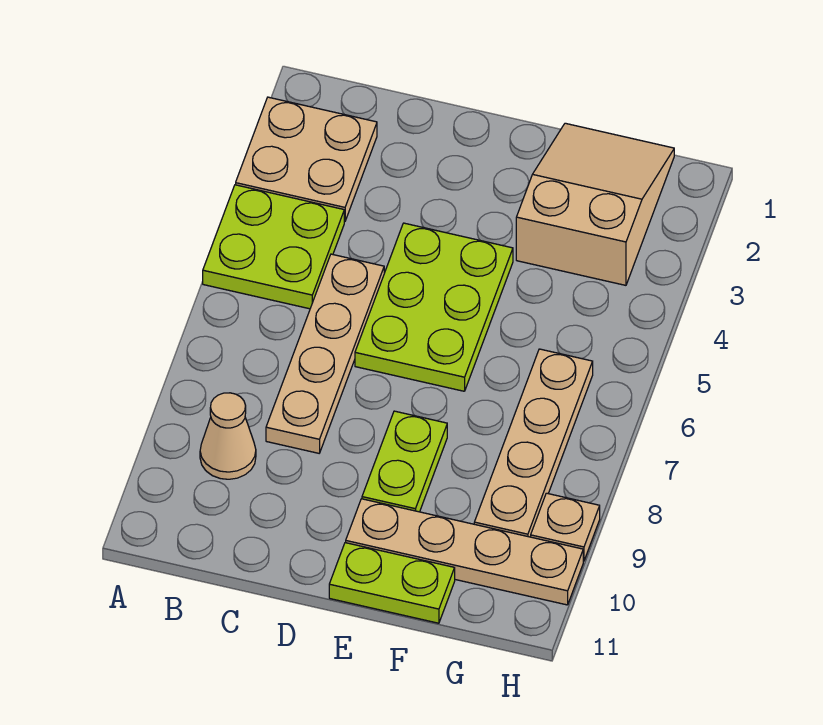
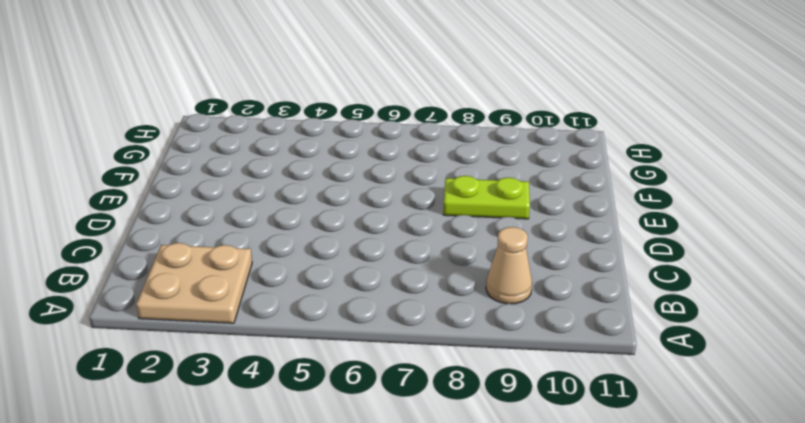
none -> lime 2x2 plate [203,185,344,309]
none -> tan 1x4 plate [266,254,384,453]

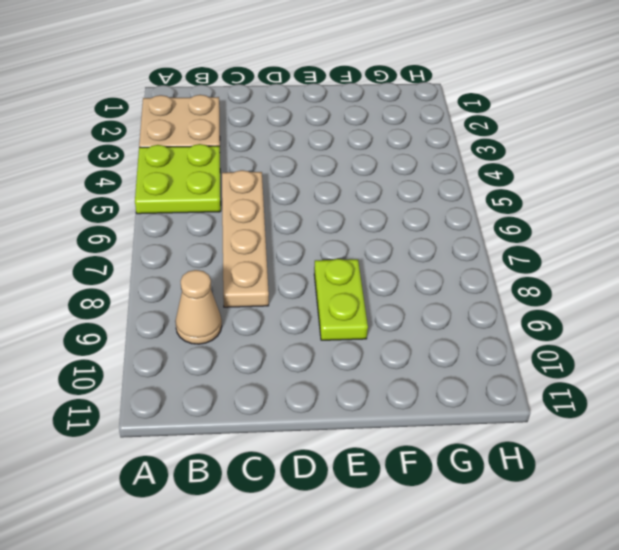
none -> lime 2x3 plate [355,223,513,391]
none -> tan 1x4 plate [346,499,583,605]

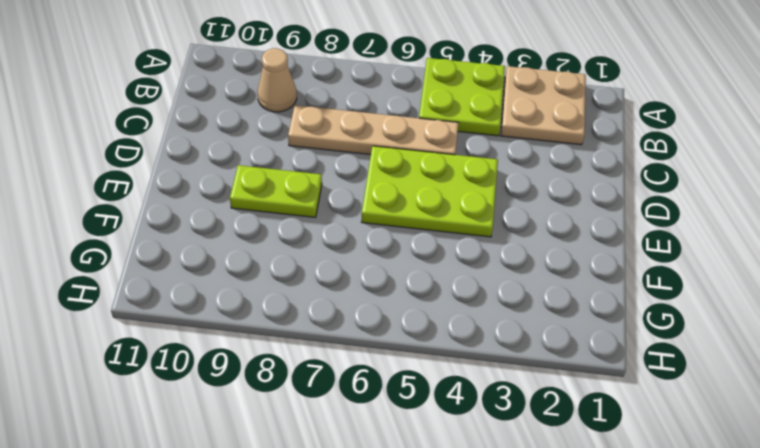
none -> tan 1x4 plate [346,499,583,605]
none -> lime 1x2 plate [329,543,455,623]

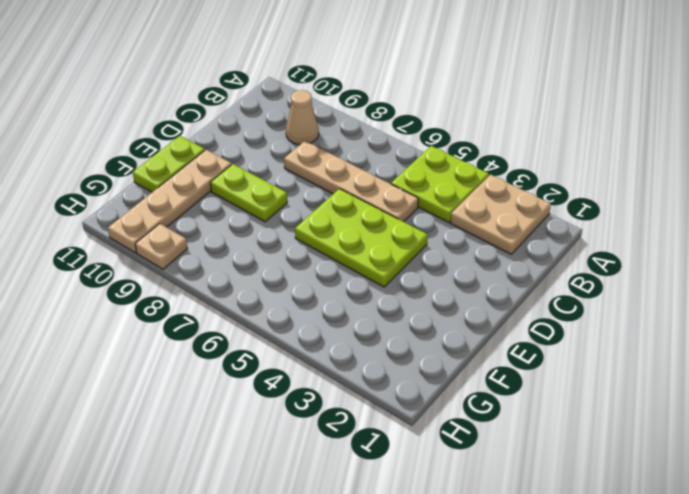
none -> tan 2x3 slope [516,123,674,285]
none -> tan 1x4 plate [474,349,593,537]

